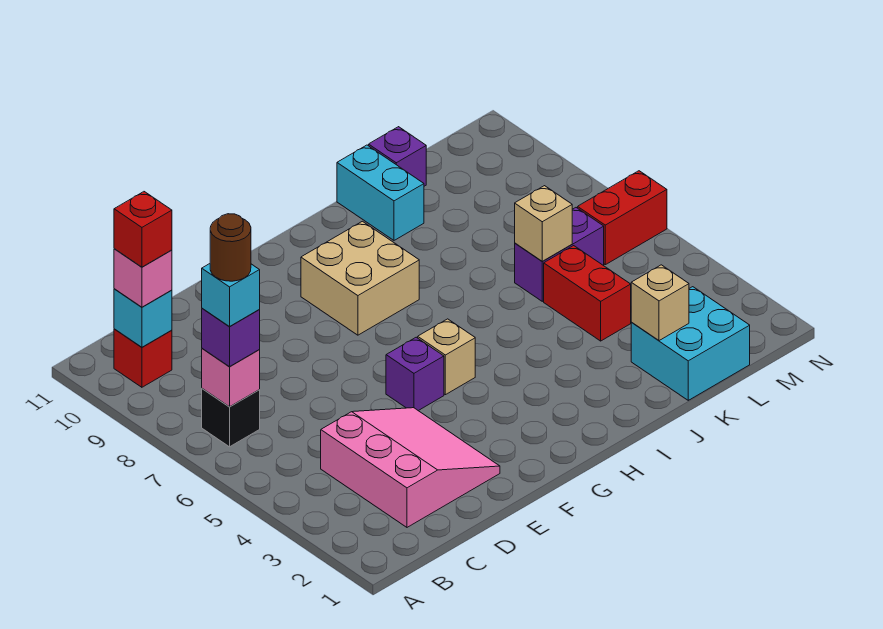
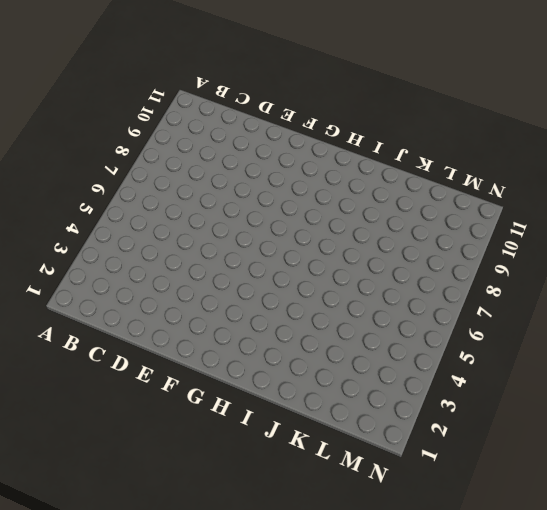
none -> black 1x1 brick [202,389,260,447]
none -> red 1x1 brick [114,329,172,387]
none -> pink 3x3 slope [321,408,500,527]

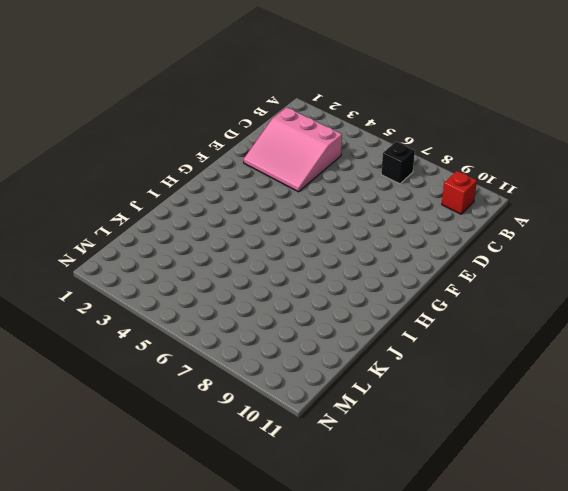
none -> purple 1x1 brick [386,337,444,411]
none -> tan 1x1 brick [418,319,475,395]
none -> tan 2x2 brick [301,221,419,335]

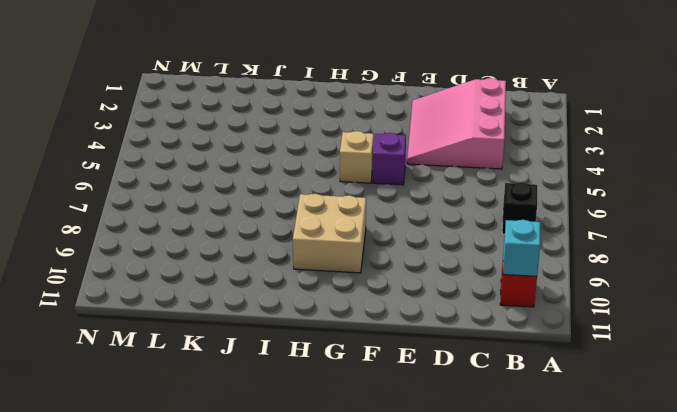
none -> cyan 1x2 brick [337,145,424,240]
none -> cyan 2x2 brick [631,287,750,400]
none -> red 1x2 brick [544,246,631,341]

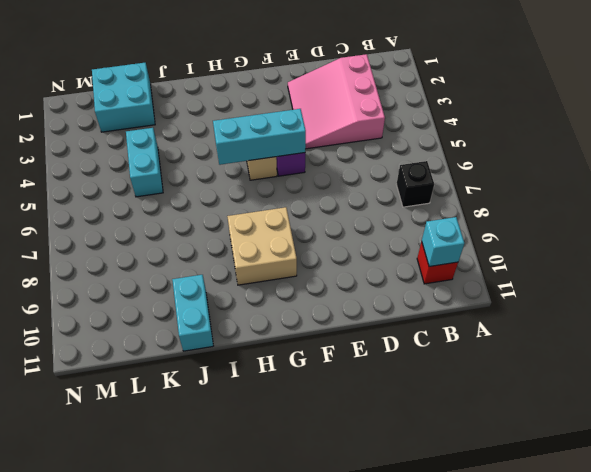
cyan 1x3 brick [213,109,306,165] -> none
cyan 1x2 brick [126,128,163,197] -> red 1x2 brick [544,246,631,341]
none -> purple 1x2 brick [515,208,604,301]
none -> purple 1x1 brick [369,127,426,186]
none -> red 1x2 brick [578,171,667,265]

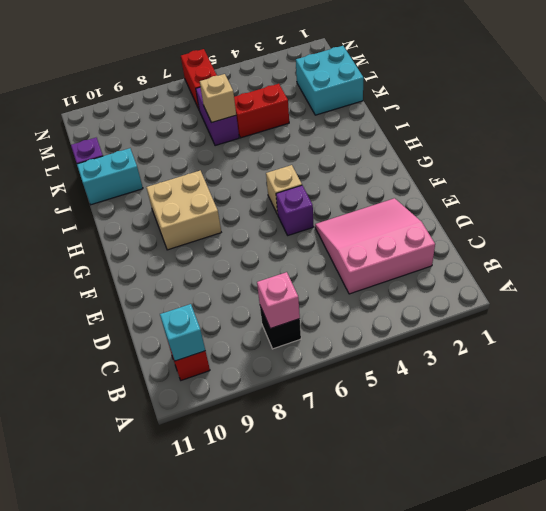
none -> tan 1x1 brick [631,265,689,341]
none -> purple 1x1 brick [202,309,260,367]
none -> pink 1x1 brick [114,249,172,307]

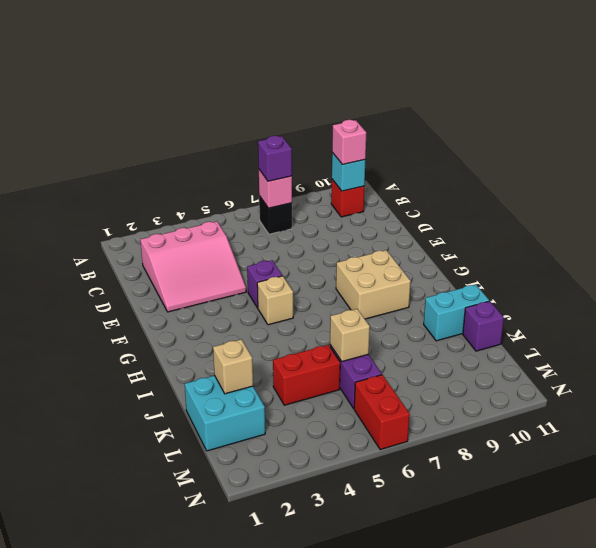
none -> cyan 1x1 brick [202,264,260,326]
none -> red 1x1 brick [114,192,172,267]
none -> brown 1x1 round brick [210,214,251,281]

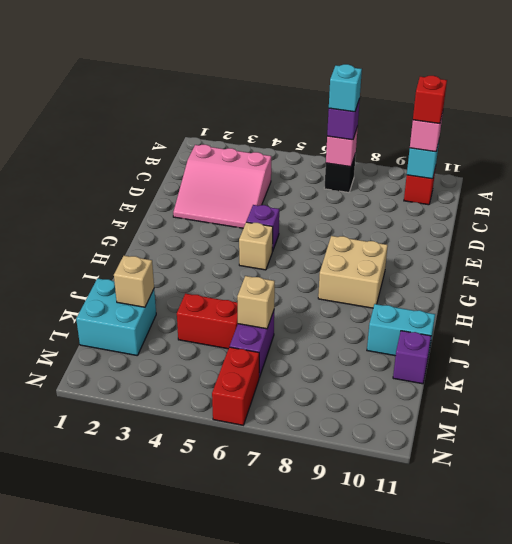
none -> brown 1x1 round brick [210,214,251,281]

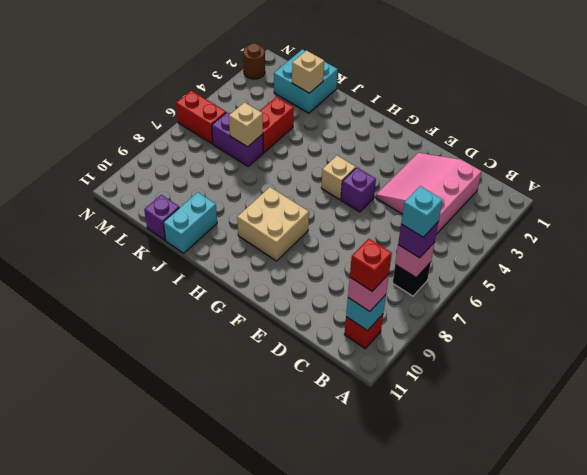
brown 1x1 round brick [243,43,265,79] -> brown 1x1 round brick moved to [210,214,251,281]

